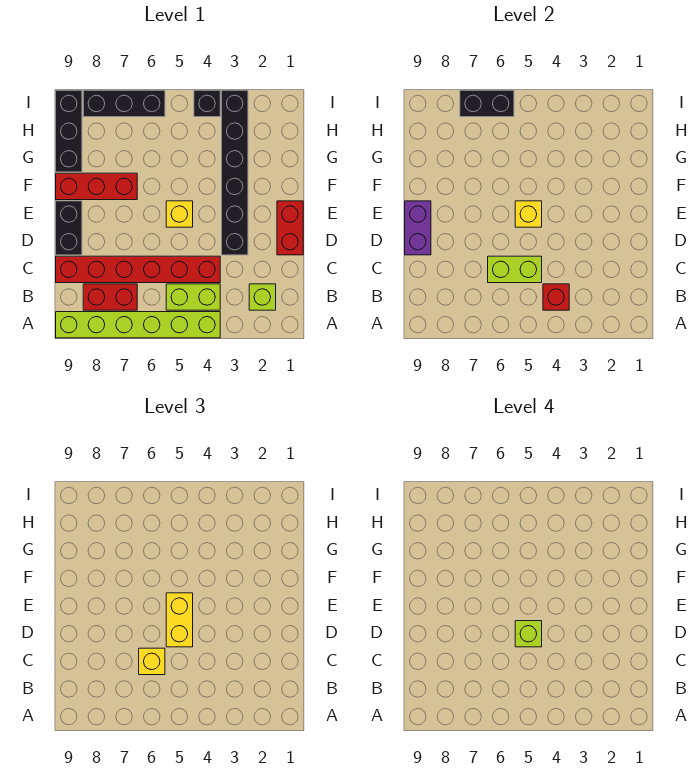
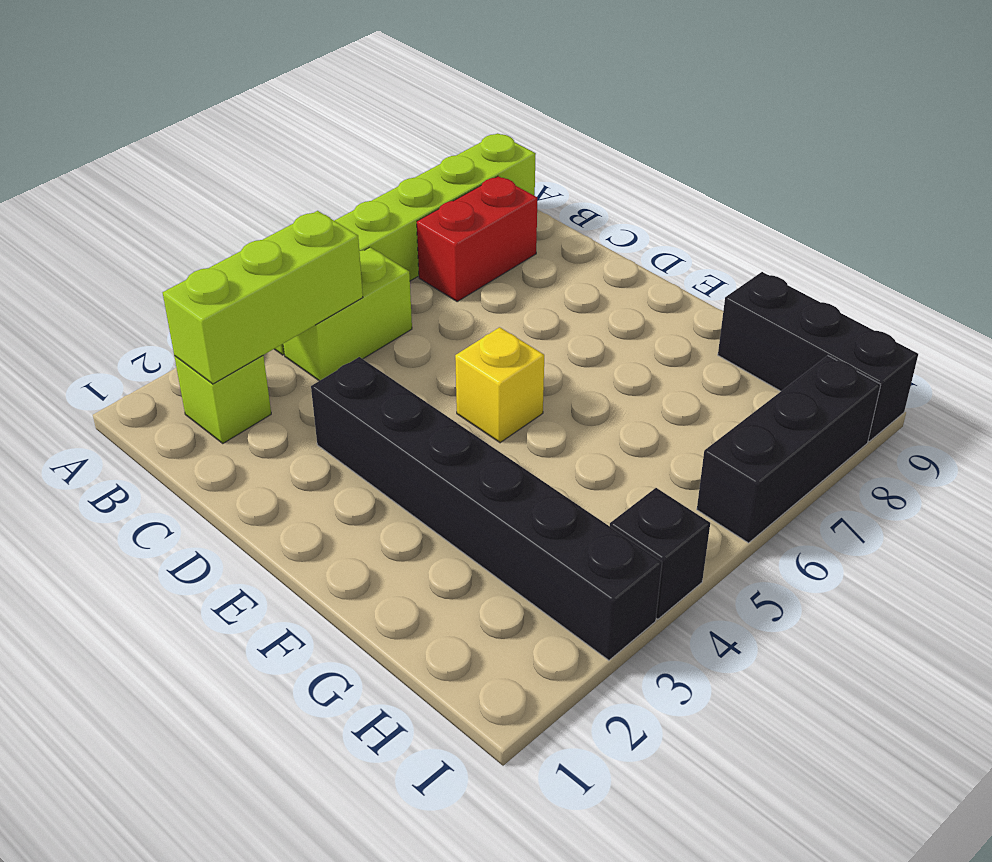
lime 1x3 brick [163,211,363,384] -> red 1x1 brick [543,284,569,310]
none -> red 1x6 brick [56,256,220,283]
none -> red 1x2 brick [277,201,303,255]
none -> black 1x2 brick [56,201,82,255]

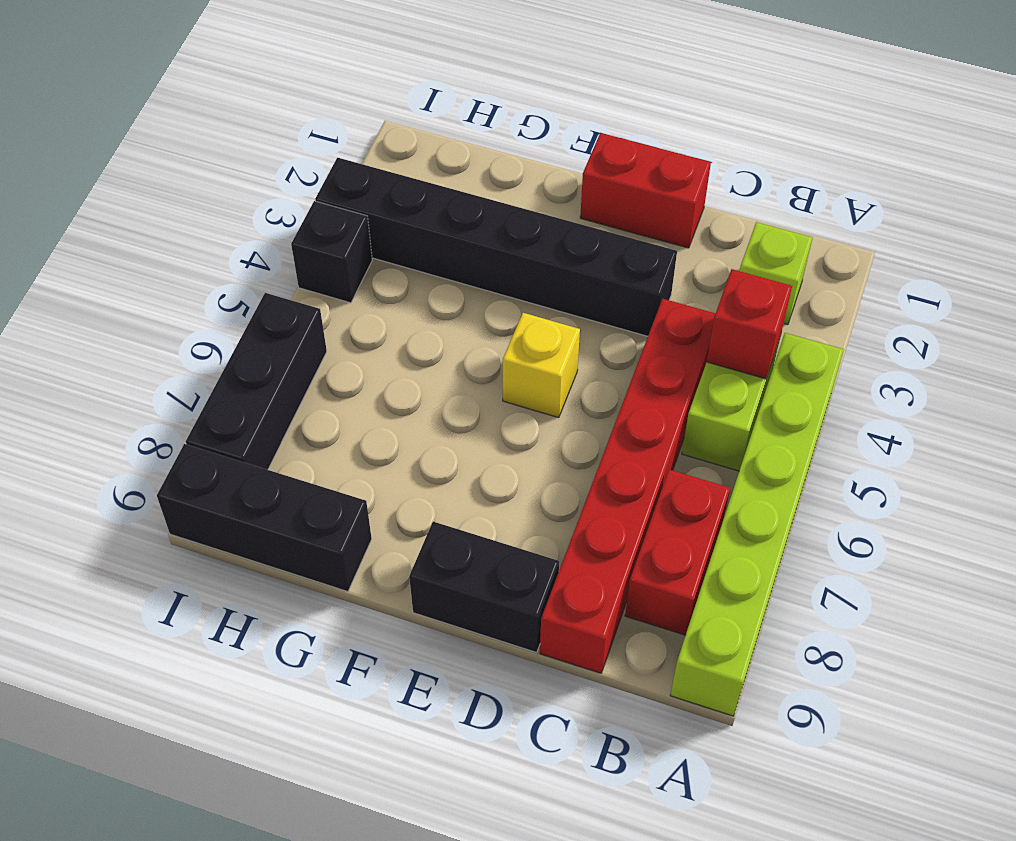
none -> red 1x3 brick [56,173,137,200]
none -> lime 1x2 brick [488,256,542,283]
none -> purple 1x2 brick [405,201,431,255]

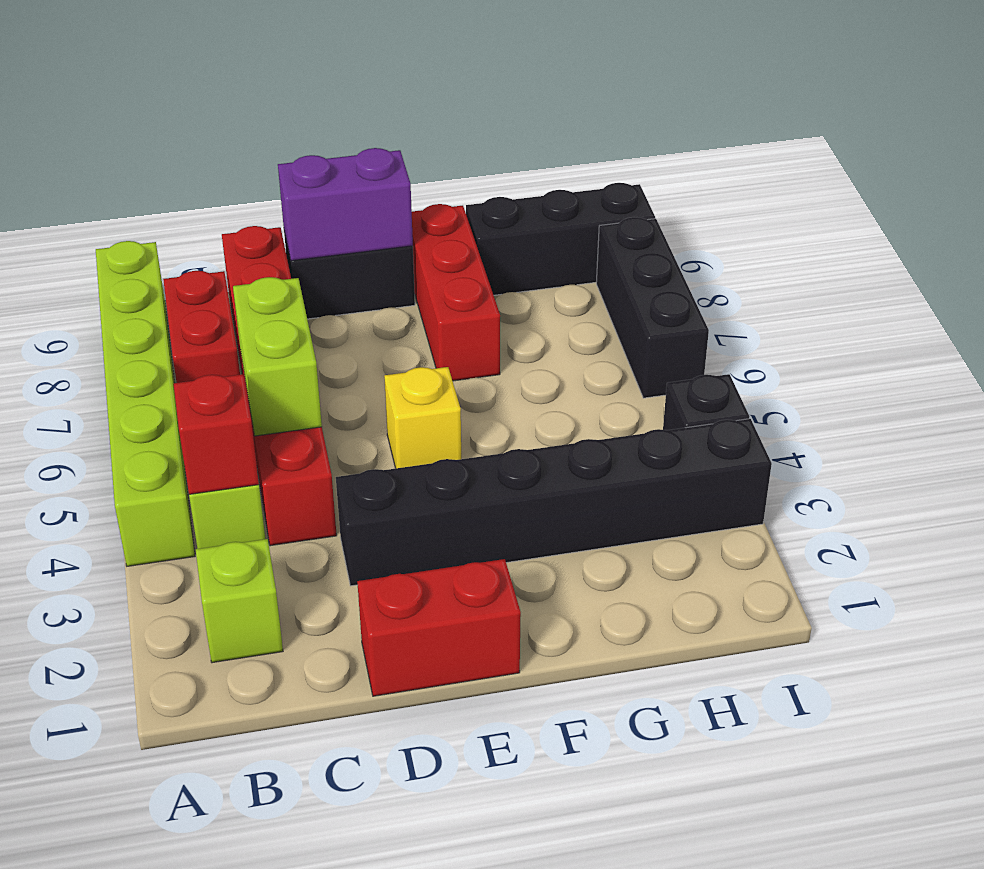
none -> yellow 1x1 brick [515,201,542,227]
none -> black 1x2 brick [460,90,514,117]
none -> yellow 1x1 brick [139,648,165,675]

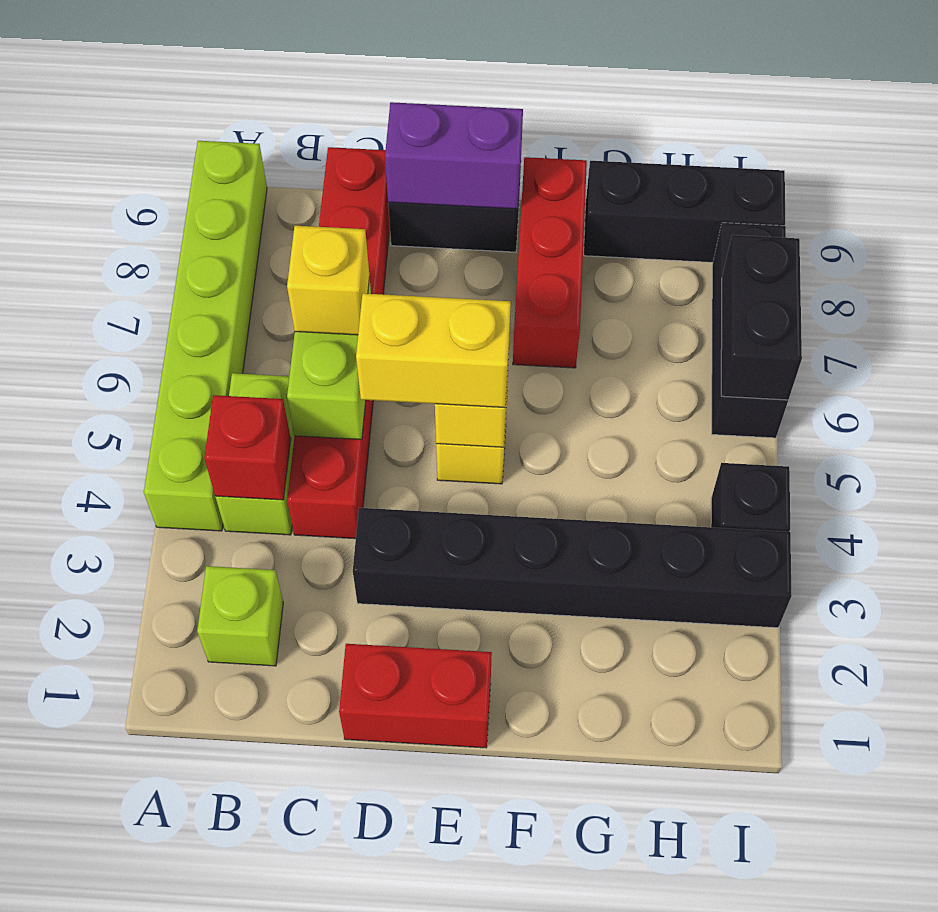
none -> red 1x2 brick [83,284,137,310]
none -> lime 1x1 brick [515,621,542,647]

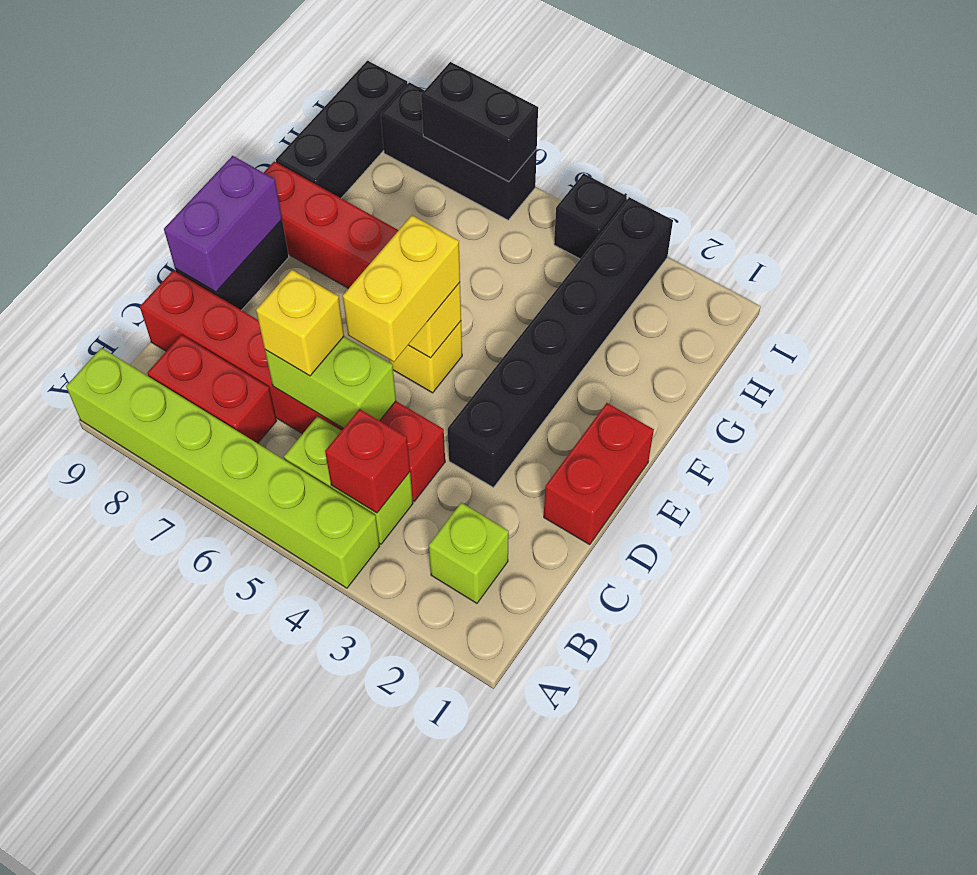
none -> lime 1x1 brick [515,621,542,647]

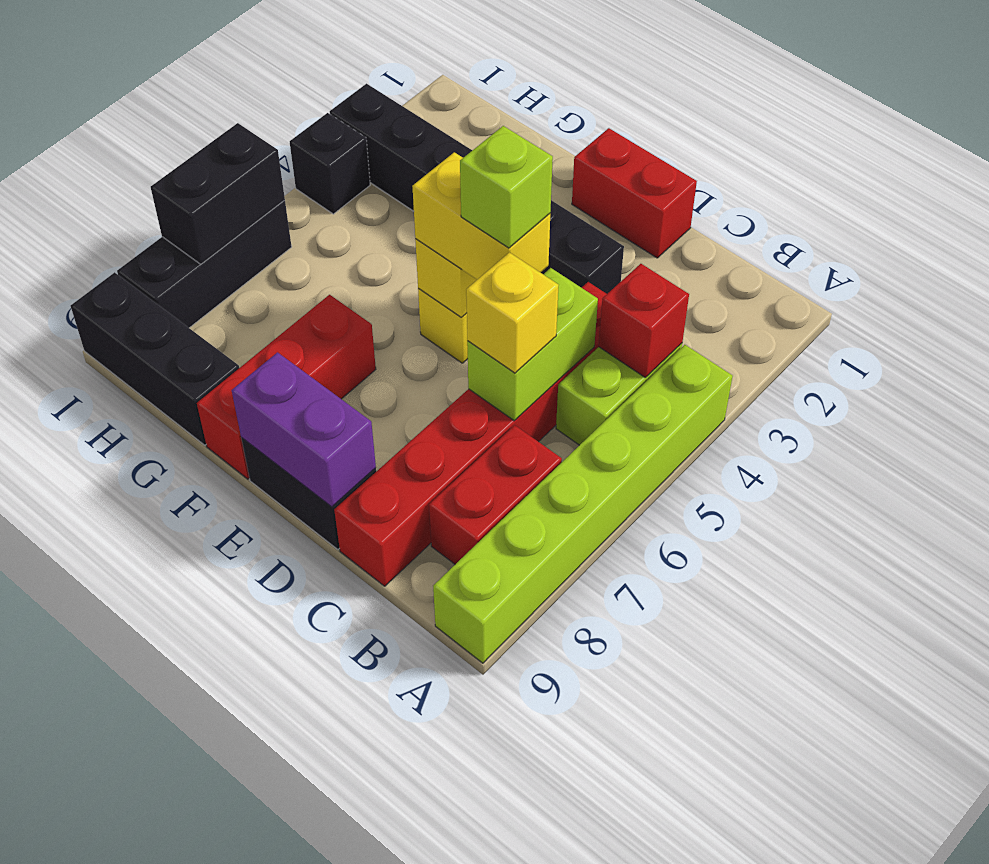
none -> lime 1x1 brick [249,284,276,310]

